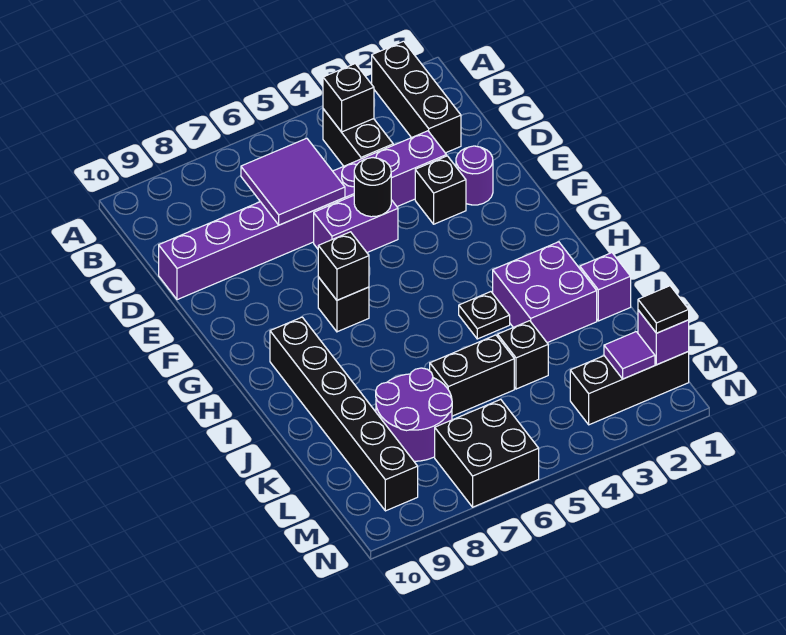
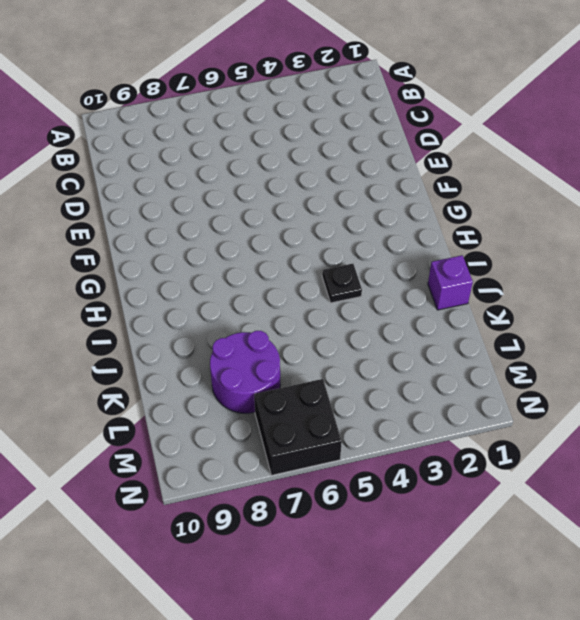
none -> black 1x3 brick [372,41,461,153]
none -> black 1x2 brick [323,109,393,166]
none -> purple 1x8 brick [159,131,447,300]

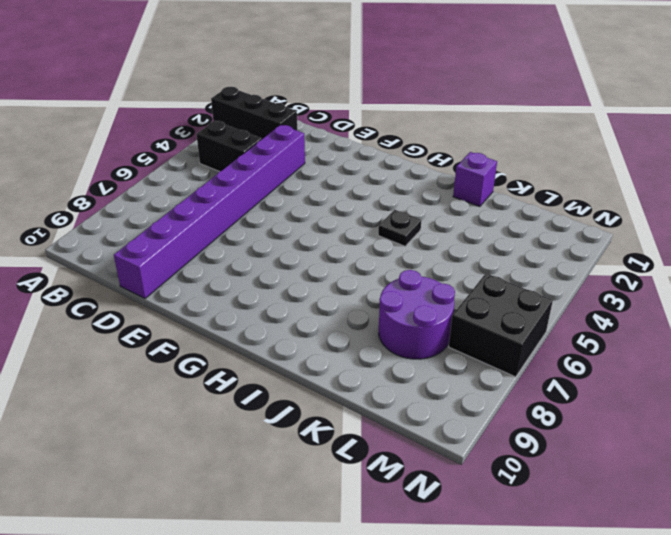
none -> purple 1x1 round brick [456,146,493,205]
none -> black 1x1 brick [415,156,466,224]
none -> purple 1x2 brick [314,196,398,252]

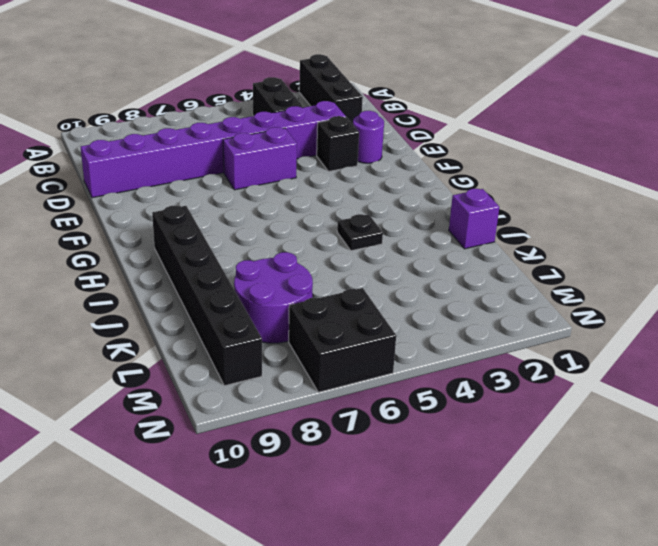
none -> black 1x1 brick [318,277,369,332]
none -> purple 2x2 brick [493,242,597,343]
none -> black 1x1 brick [498,321,548,389]

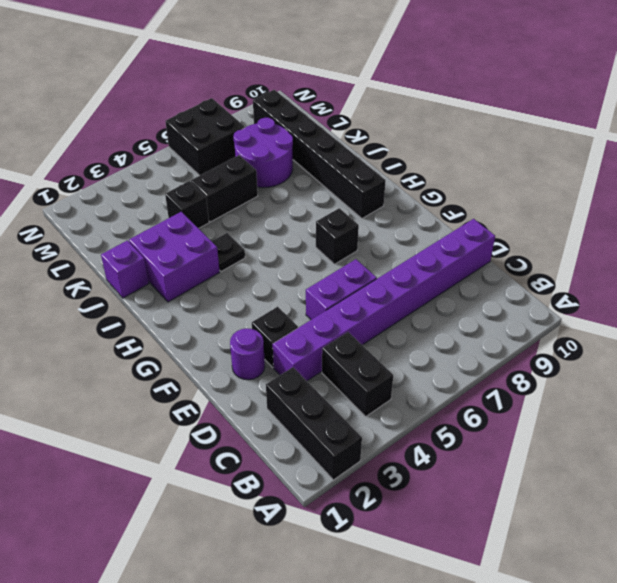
none -> black 1x3 brick [570,352,689,425]
none -> black 1x1 brick [323,64,374,132]
none -> purple 2x2 tile [241,138,345,225]

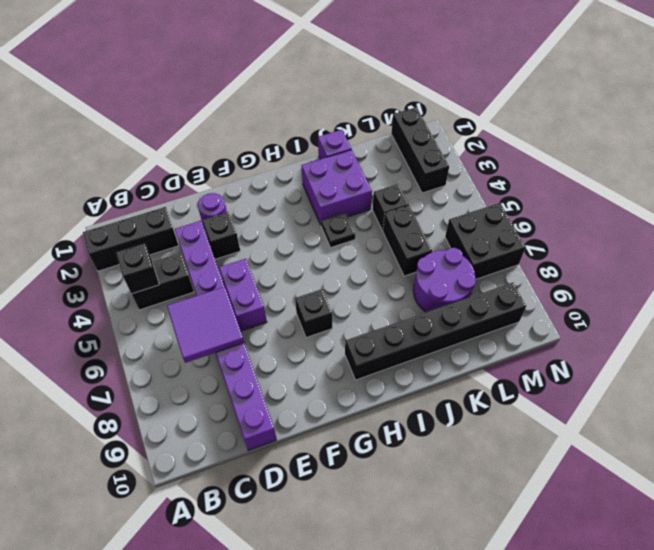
none -> black 1x1 round brick [354,158,391,217]
none -> black 1x1 brick [318,232,369,300]
none -> purple 1x1 brick [638,310,689,365]

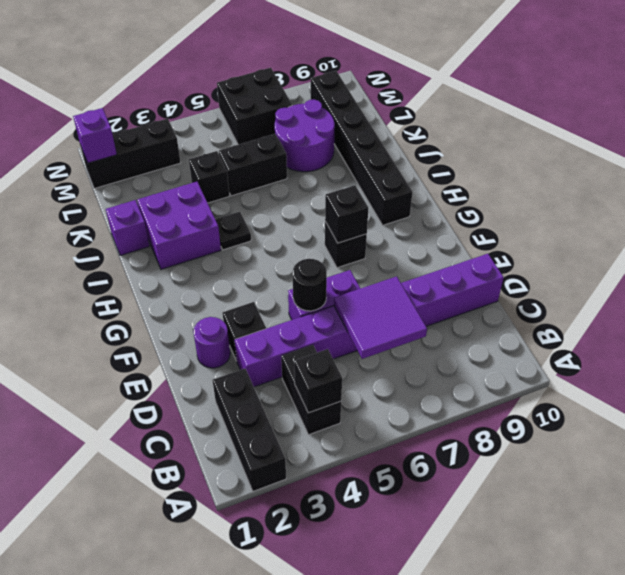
none -> purple 1x1 tile [604,332,655,379]
none -> black 1x1 tile [638,286,689,333]

